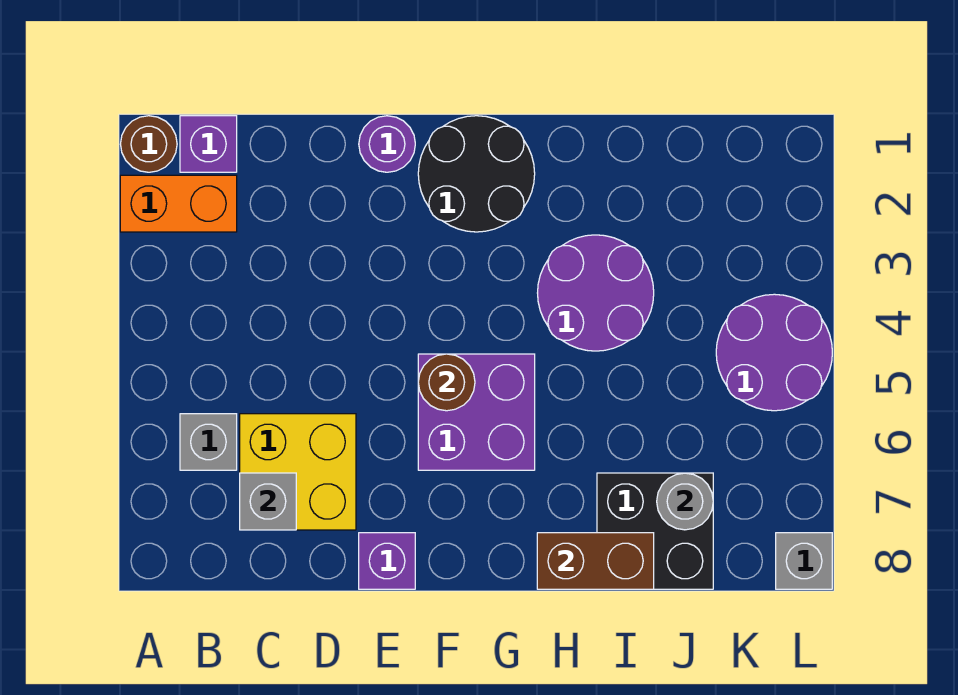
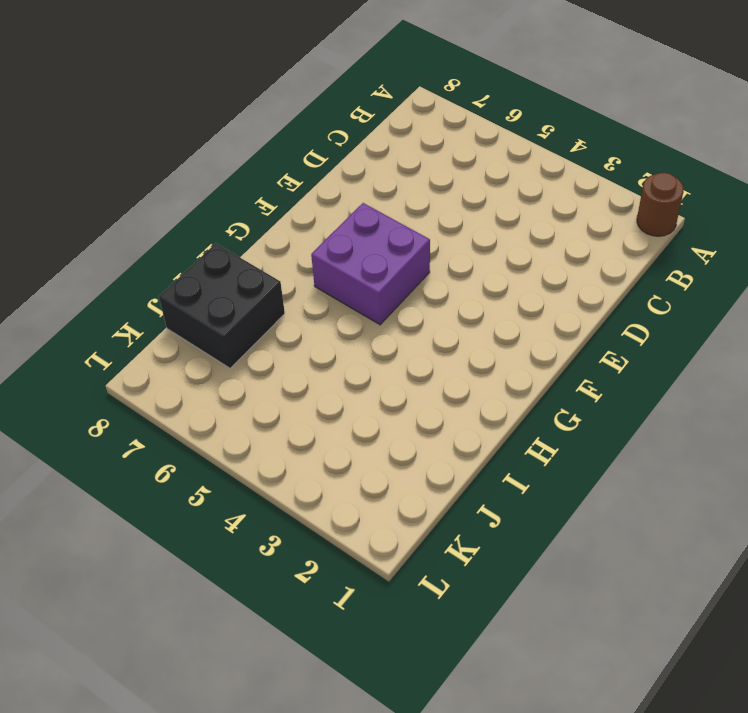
none -> orange 1x2 brick [120,175,237,232]
none -> purple 1x1 brick [180,116,237,172]
none -> grey 1x1 brick [180,414,237,470]

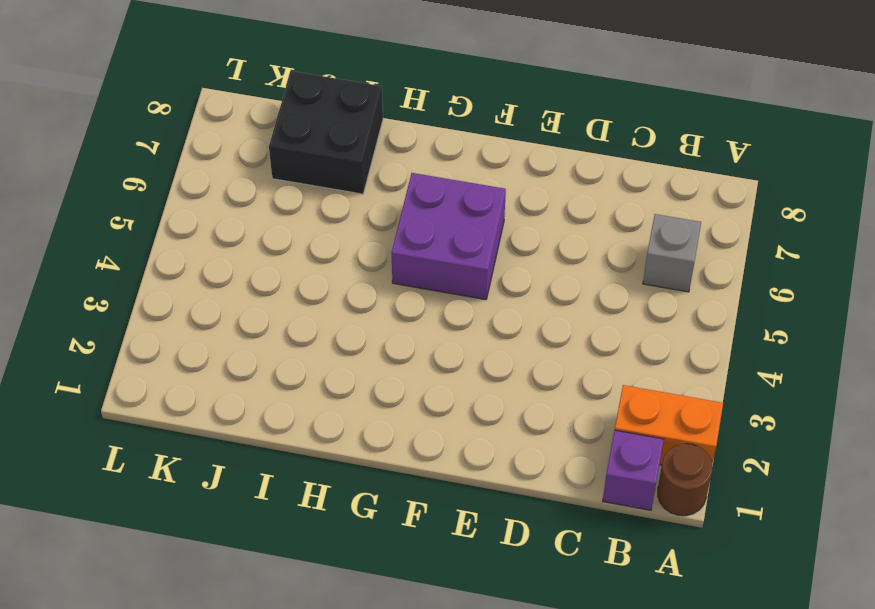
none -> yellow 2x2 brick [240,414,356,530]
none -> purple 1x1 round brick [359,116,415,172]
none -> purple 1x1 brick [359,533,415,589]

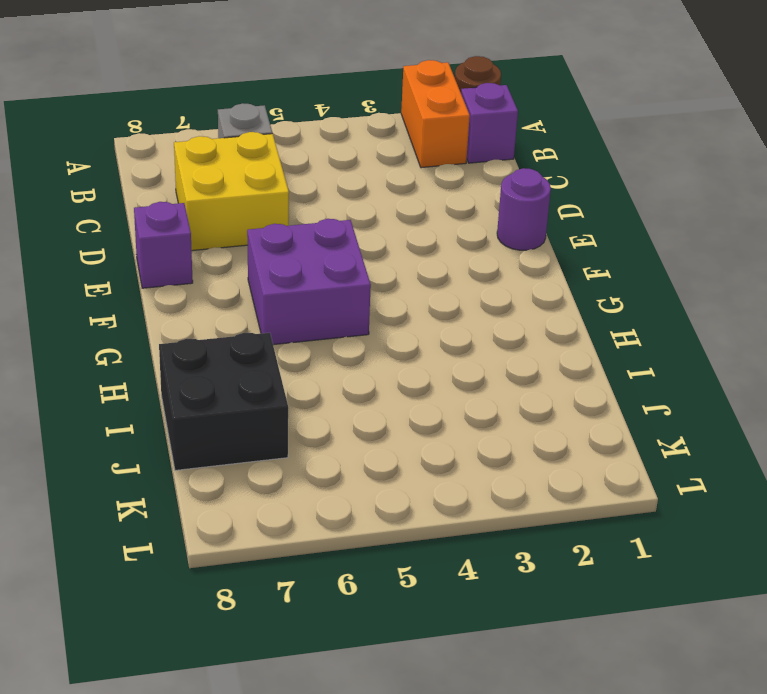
none -> black 2x2 round brick [418,116,535,232]
none -> purple 2x2 round brick [538,235,654,351]
none -> purple 2x2 round brick [716,294,832,411]

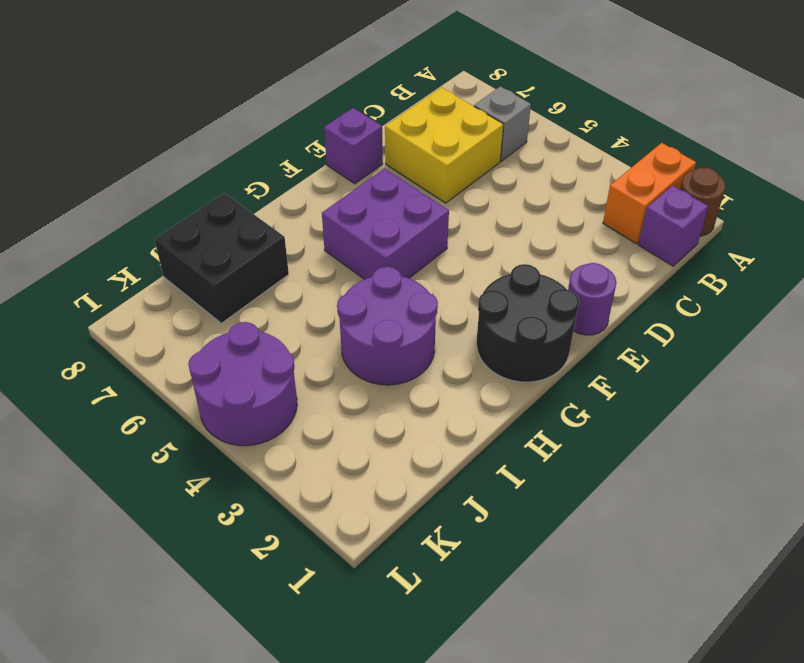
none -> grey 1x1 brick [776,533,832,589]
none -> grey 1x1 brick [240,473,296,530]
none -> brown 1x1 round brick [418,354,475,411]

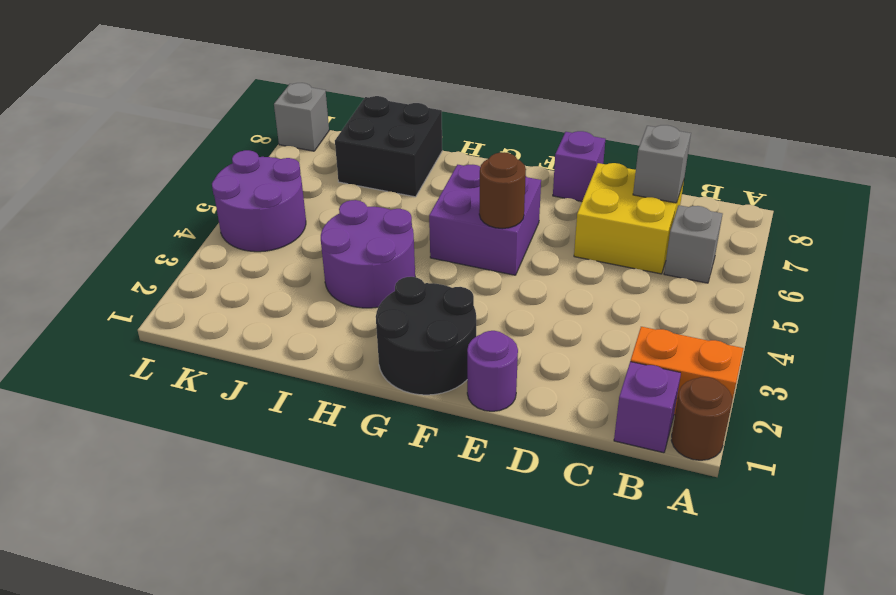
none -> brown 1x2 brick [537,533,654,589]
none -> grey 1x1 round brick [657,473,713,530]

